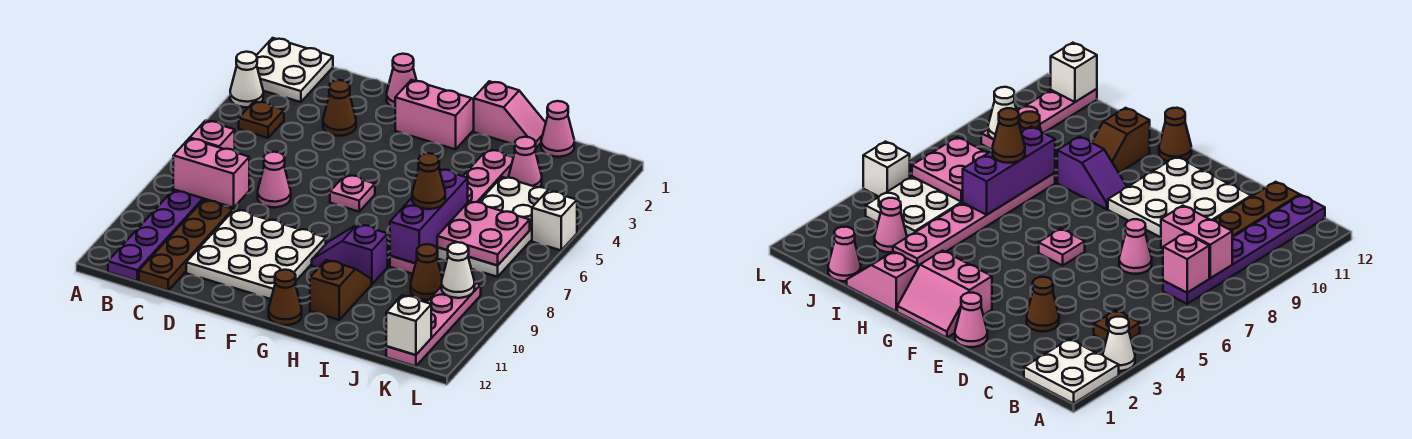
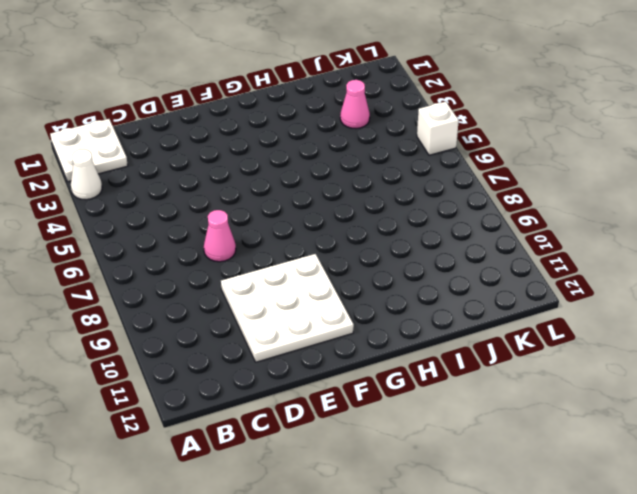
none -> brown 1x1 plate [239,101,284,138]
none -> purple 1x6 plate [108,190,210,281]
none -> brown 1x4 plate [139,200,233,291]

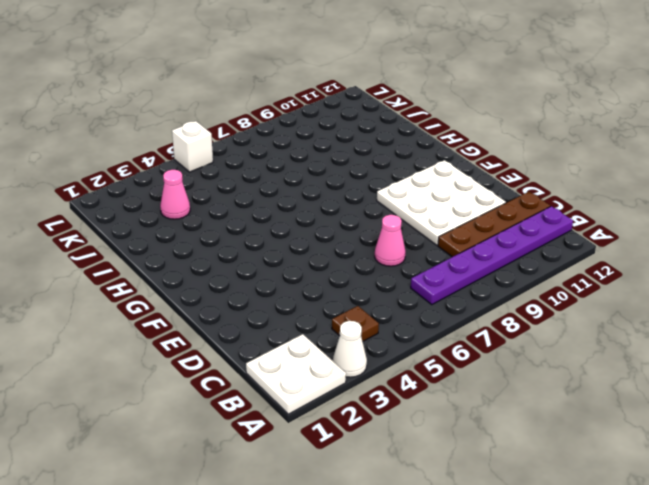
none -> brown 1x1 cone [323,80,356,136]
none -> pink 1x1 cone [387,54,417,108]
none -> pink 2x2 slope [395,80,474,149]

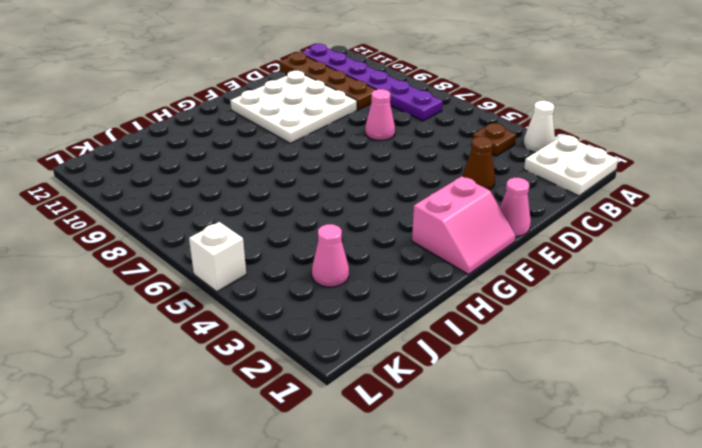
none -> pink 1x1 plate [330,175,375,211]
none -> purple 1x2 slope [312,224,388,284]
none -> brown 1x1 cone [269,270,302,325]

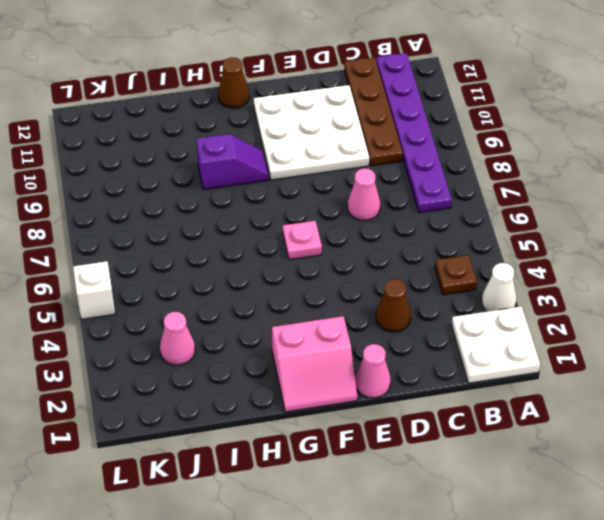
none -> pink 1x2 slope [474,81,546,148]
none -> brown 1x2 slope [310,260,371,320]
none -> pink 1x6 plate [390,149,513,274]

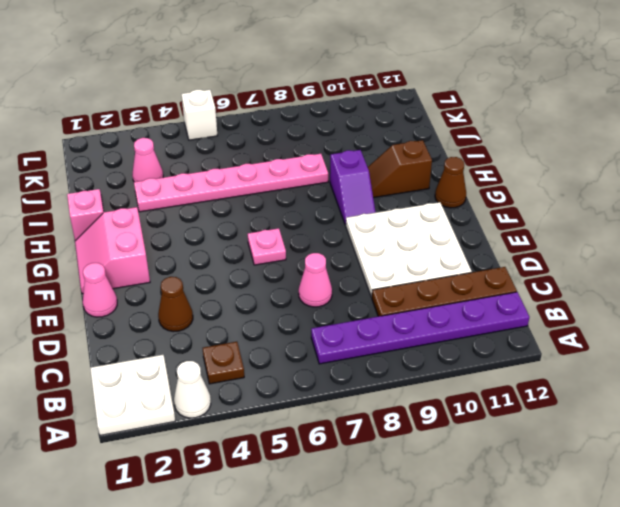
none -> pink 1x1 cone [541,101,574,157]
none -> white 2x4 plate [437,177,549,277]
none -> brown 1x1 cone [411,244,442,300]

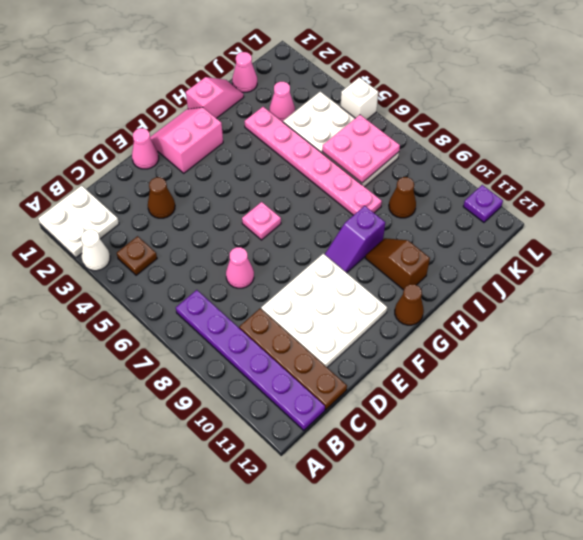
purple 1x1 plate [463,185,503,222] -> none
none -> pink 1x4 plate [386,283,481,366]
none -> pink 1x1 brick [190,121,235,151]
none -> pink 1x2 brick [173,138,249,208]

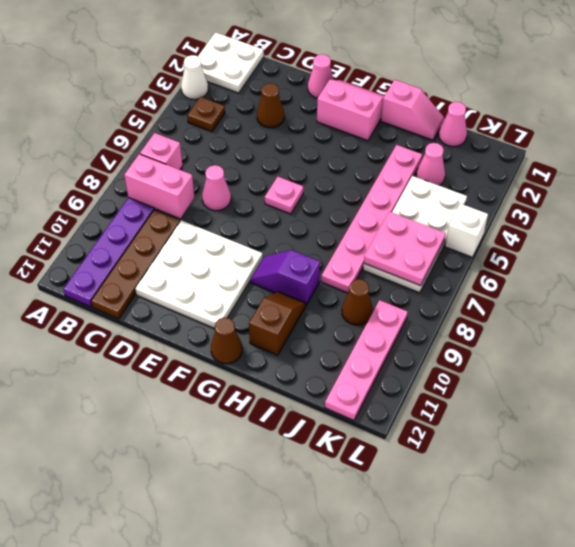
none -> purple 1x3 brick [390,169,468,263]
none -> white 1x1 cone [442,242,475,298]
none -> white 1x1 brick [386,295,431,355]

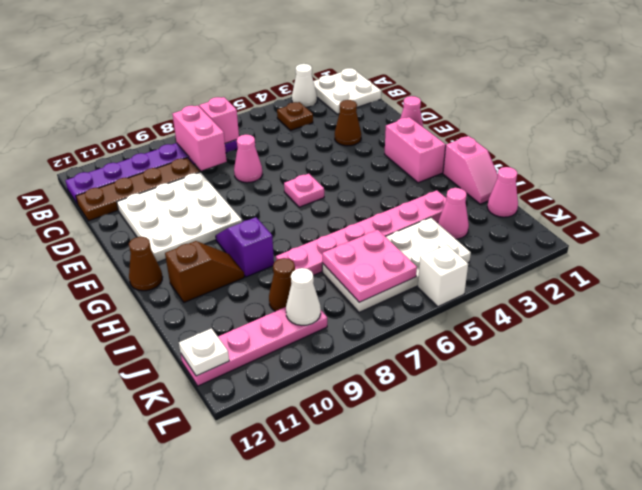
white 1x1 plate [179,328,229,376] -> white 1x1 brick [386,295,431,355]
none -> purple 1x3 brick [390,169,468,263]
none -> brown 1x1 cone [412,153,445,209]

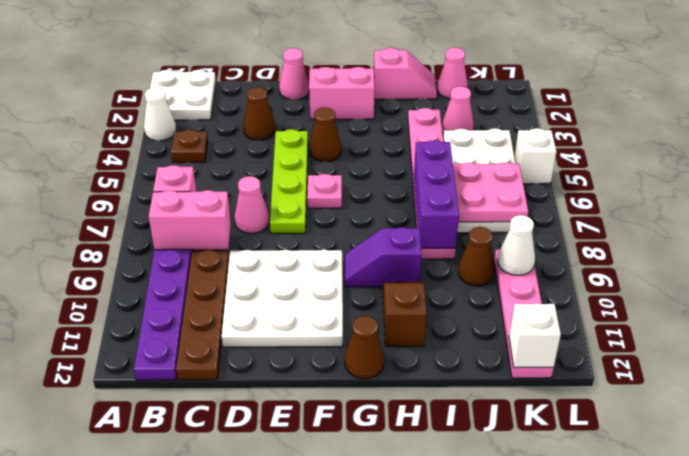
lime 1x4 plate [270,129,308,233] -> none
brown 1x1 cone [309,107,341,162] -> brown 1x1 cone moved to [412,153,445,209]

